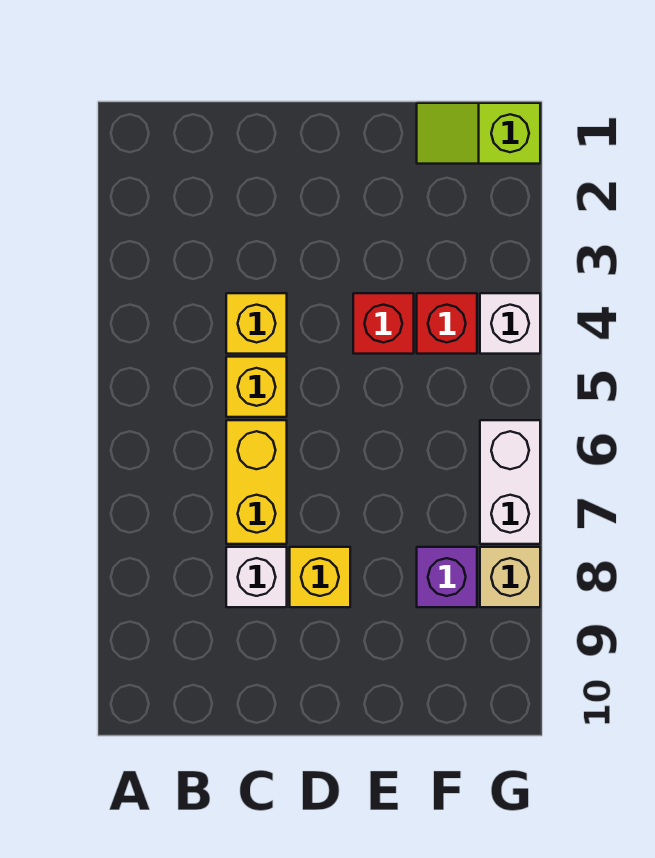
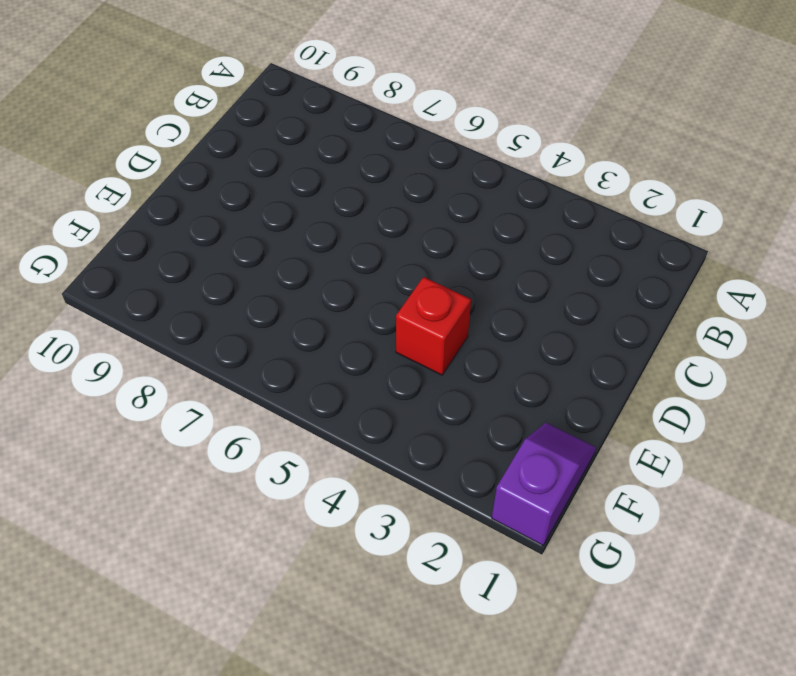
purple 1x2 slope [492,423,596,545] -> lime 1x2 slope [417,103,540,164]
none -> yellow 1x1 brick [226,293,287,354]
none -> yellow 1x1 brick [226,357,287,417]
none -> yellow 1x2 brick [226,420,287,544]

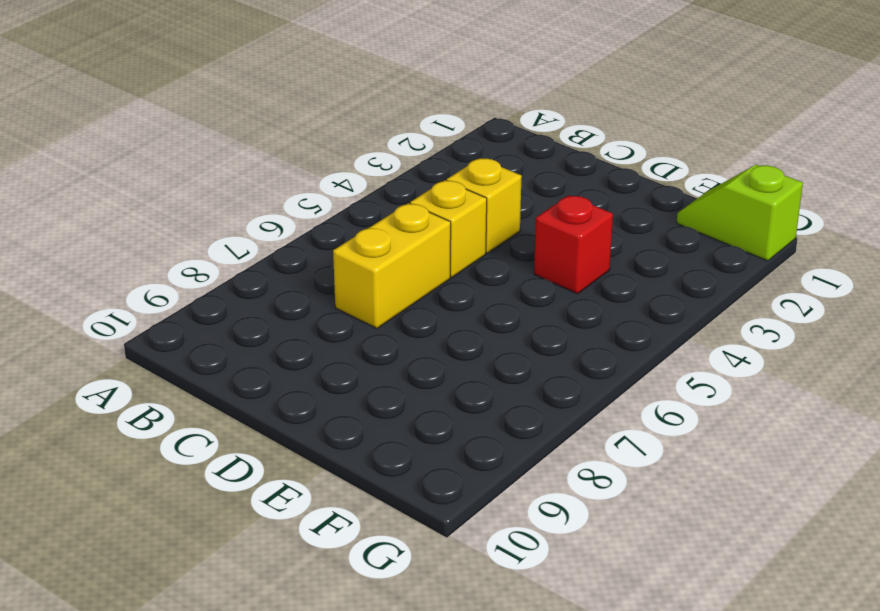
none -> white 1x1 brick [226,547,287,607]
none -> yellow 1x1 brick [290,547,350,607]
none -> red 1x1 brick [417,293,477,354]

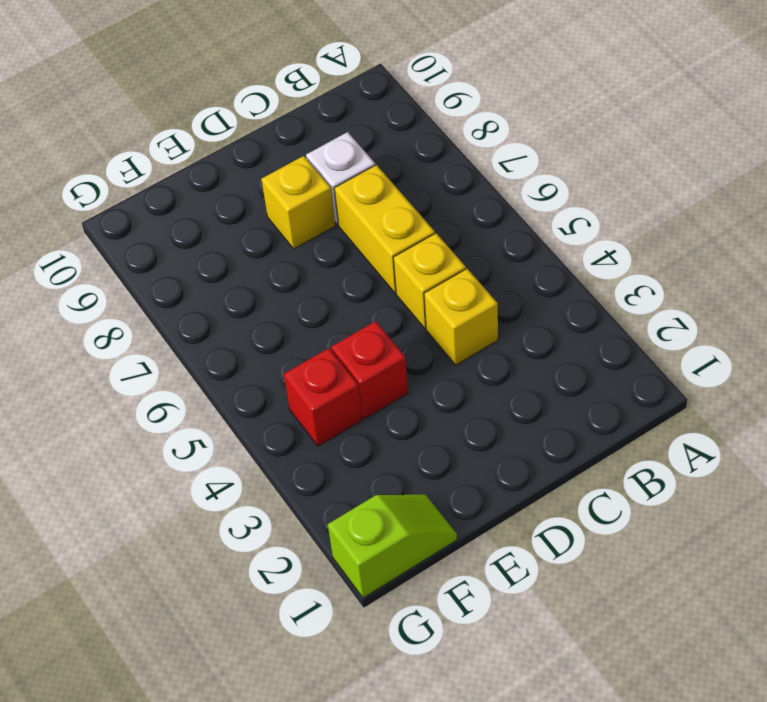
none -> purple 1x1 brick [417,547,477,607]
none -> white 1x1 brick [480,293,540,354]
none -> white 1x2 brick [480,420,540,544]

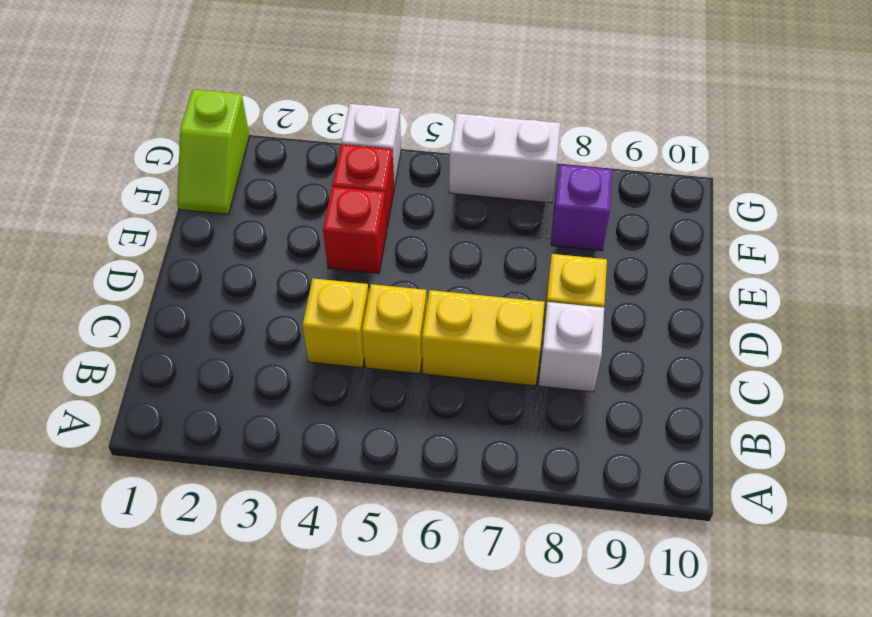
none -> tan 1x1 brick [480,547,540,607]

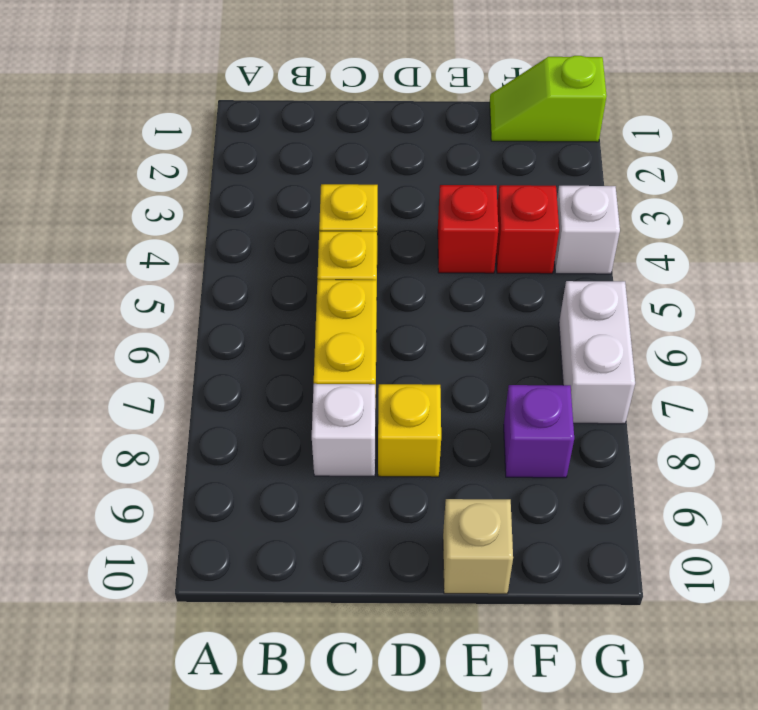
tan 1x1 brick [443,499,513,594] -> tan 1x1 brick moved to [480,547,540,607]

